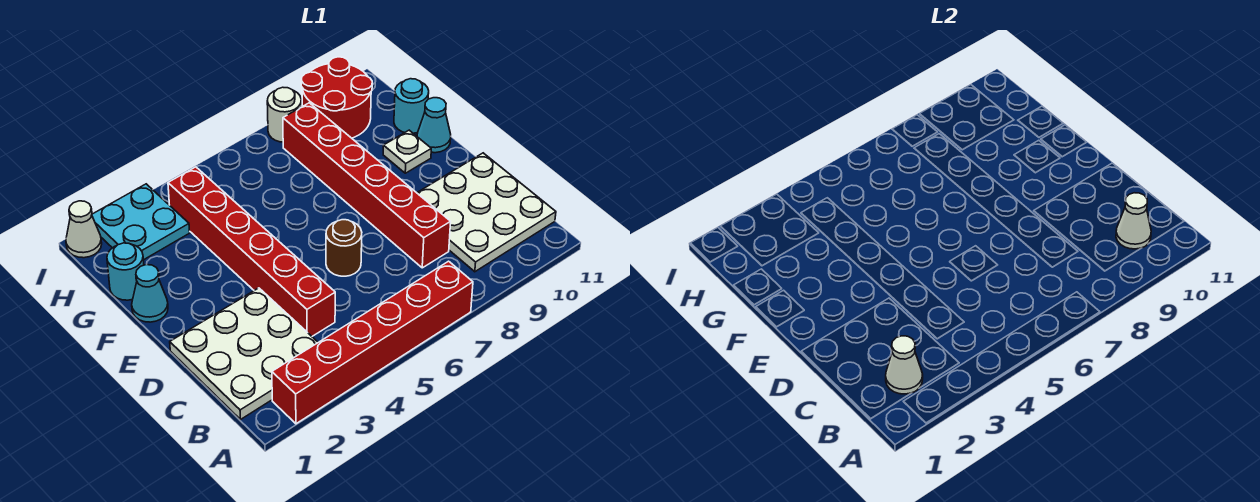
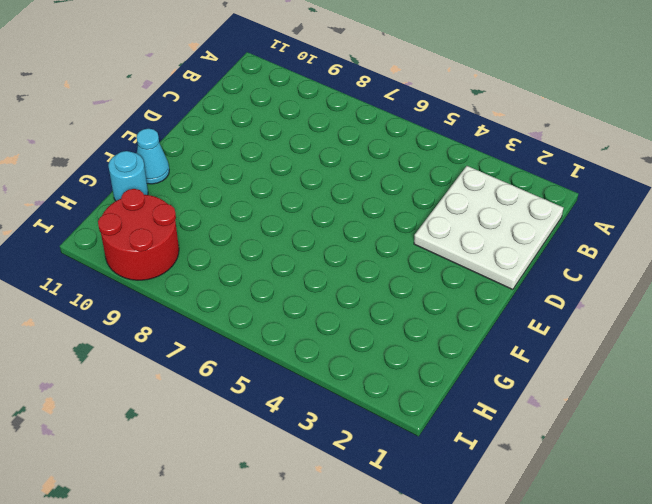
none -> red 1x6 brick [272,261,473,424]
none -> white 3x3 plate [417,153,556,272]
none -> red 1x6 brick [168,167,335,336]

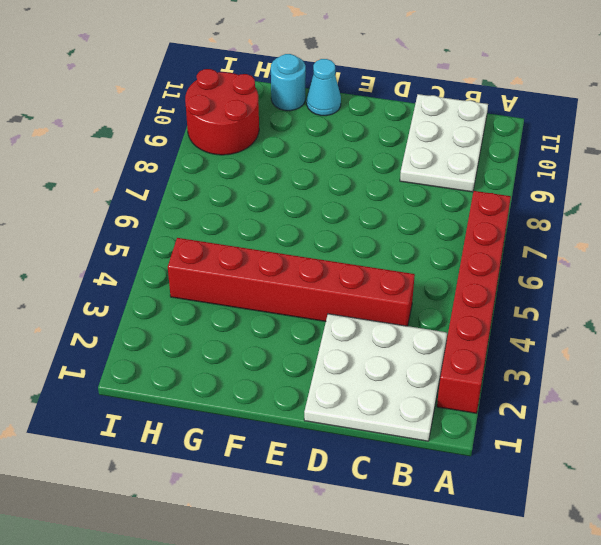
white 2x3 plate [400,94,488,192] -> white 3x3 plate [417,153,556,272]
none -> red 1x6 brick [283,103,451,268]
none -> brown 1x1 round brick [326,220,362,276]
none -> cyan 1x1 cone [132,265,168,322]

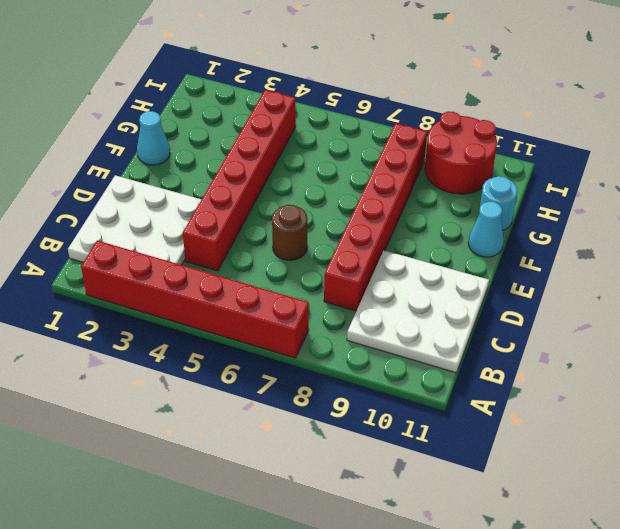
none -> white 1x1 plate [383,130,431,173]
none -> cyan 1x1 round brick [107,243,144,300]
none -> cyan 2x2 plate [92,184,190,260]

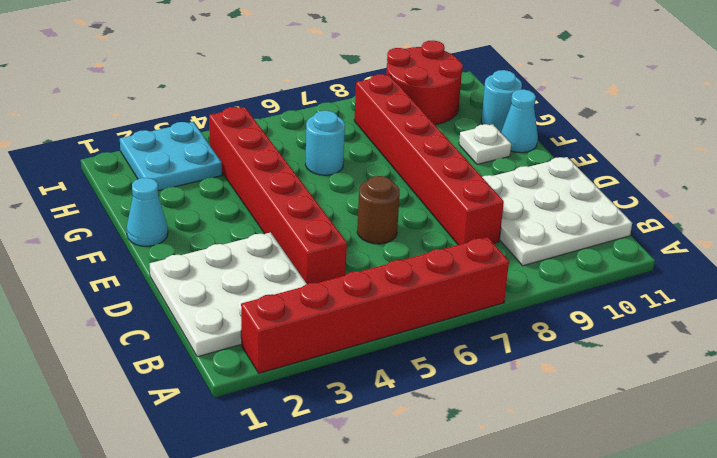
cyan 1x1 round brick [305,111,345,175] -> cyan 1x1 round brick moved to [107,243,144,300]
none -> white 1x1 cone [66,201,102,258]
none -> white 1x1 round brick [267,87,301,142]
none -> white 1x1 cone [886,336,923,394]

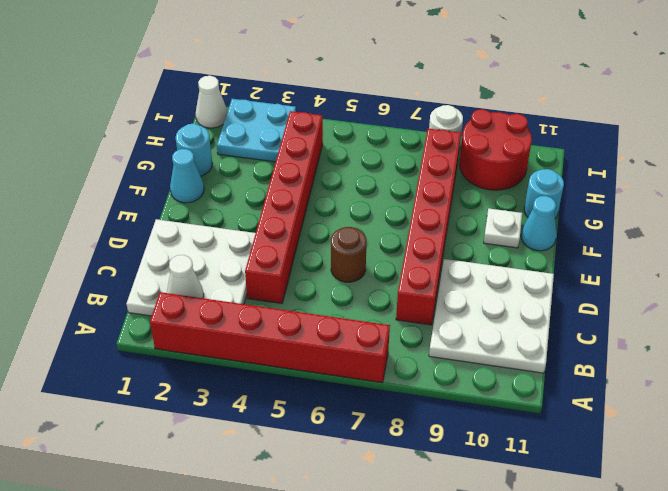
none -> white 1x1 cone [1116,193,1151,249]

